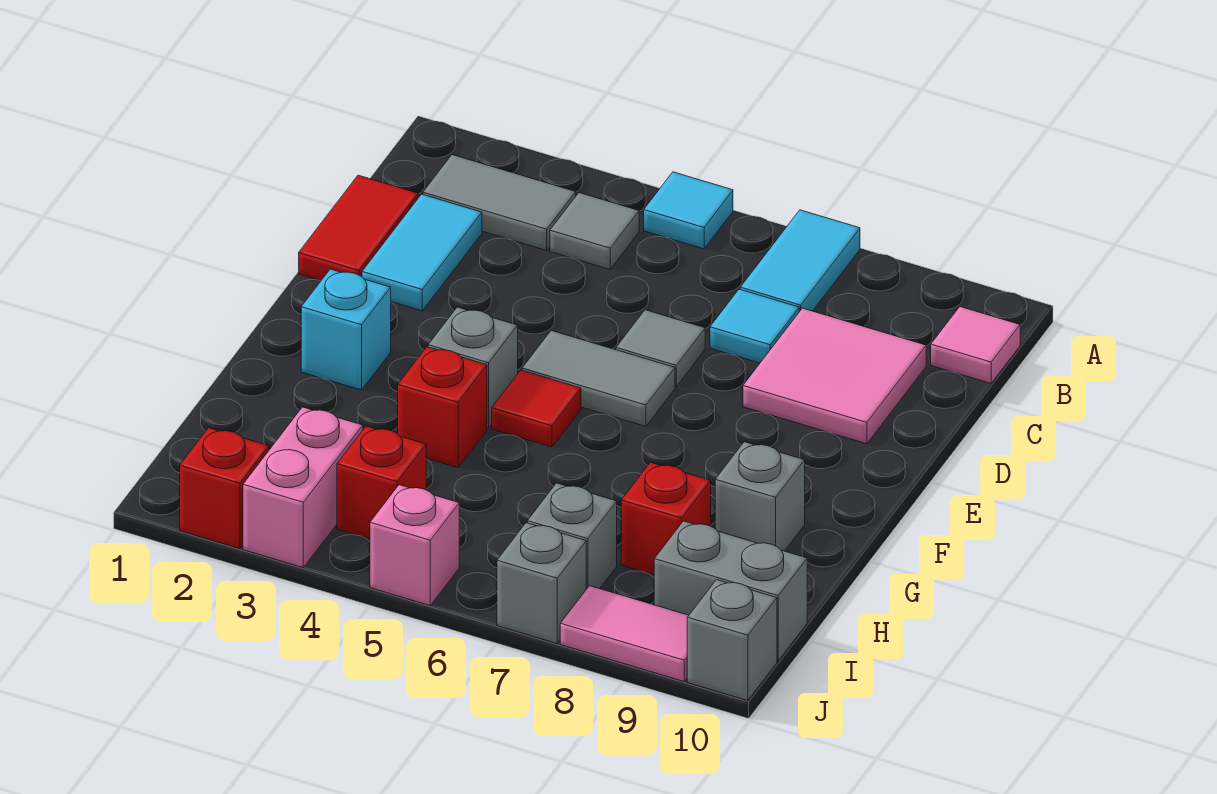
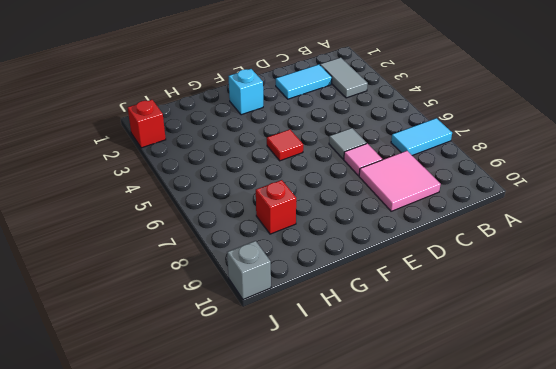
pink 1x1 tile [344,143,382,176] -> pink 1x1 tile moved to [931,307,1020,383]
none -> cyan 1x1 tile [644,172,733,249]
none -> grey 1x1 tile [550,193,639,269]
none -> red 1x2 tile [299,175,418,281]

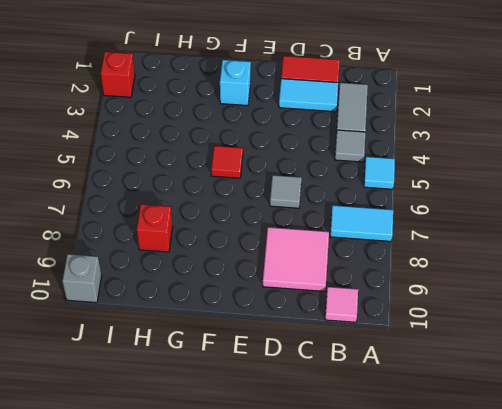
none -> cyan 1x1 tile [710,289,799,363]
none -> grey 1x2 tile [522,331,675,426]
none -> grey 1x1 brick [428,307,518,428]

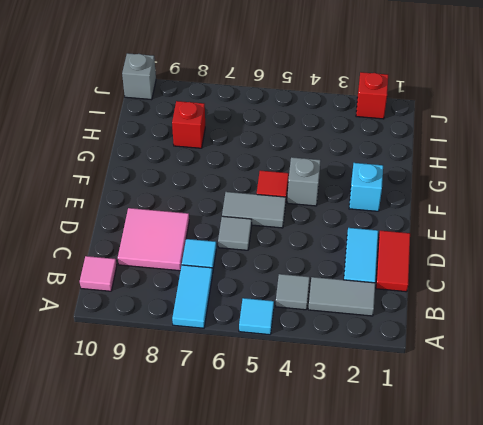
none -> red 1x1 brick [398,347,487,468]
none -> grey 1x1 brick [715,442,805,551]
none -> pink 1x2 brick [243,407,363,567]

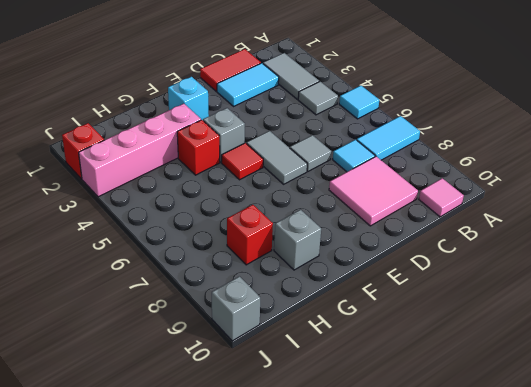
pink 1x4 brick [79,104,201,197] -> pink 1x2 brick [243,407,363,567]
none -> red 1x1 brick [337,426,426,539]
none -> grey 1x1 brick [527,483,617,589]
none -> grey 1x2 brick [654,521,807,661]

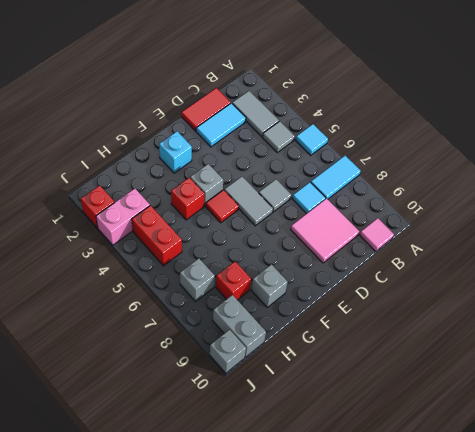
red 1x2 brick [132,206,182,266] -> red 1x1 brick [337,426,426,539]
none -> pink 1x1 brick [370,485,459,605]
none -> grey 1x1 brick [497,523,586,643]
none -> pink 1x2 tile [560,586,689,681]

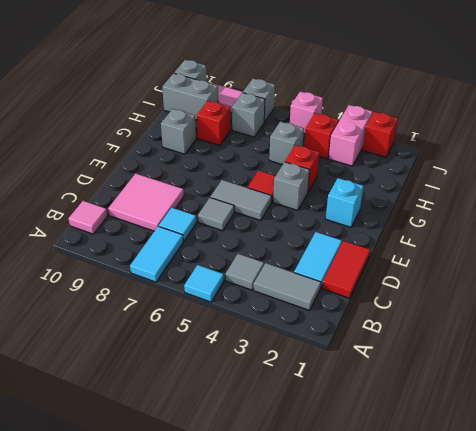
grey 1x1 brick [269,122,304,165] -> none

